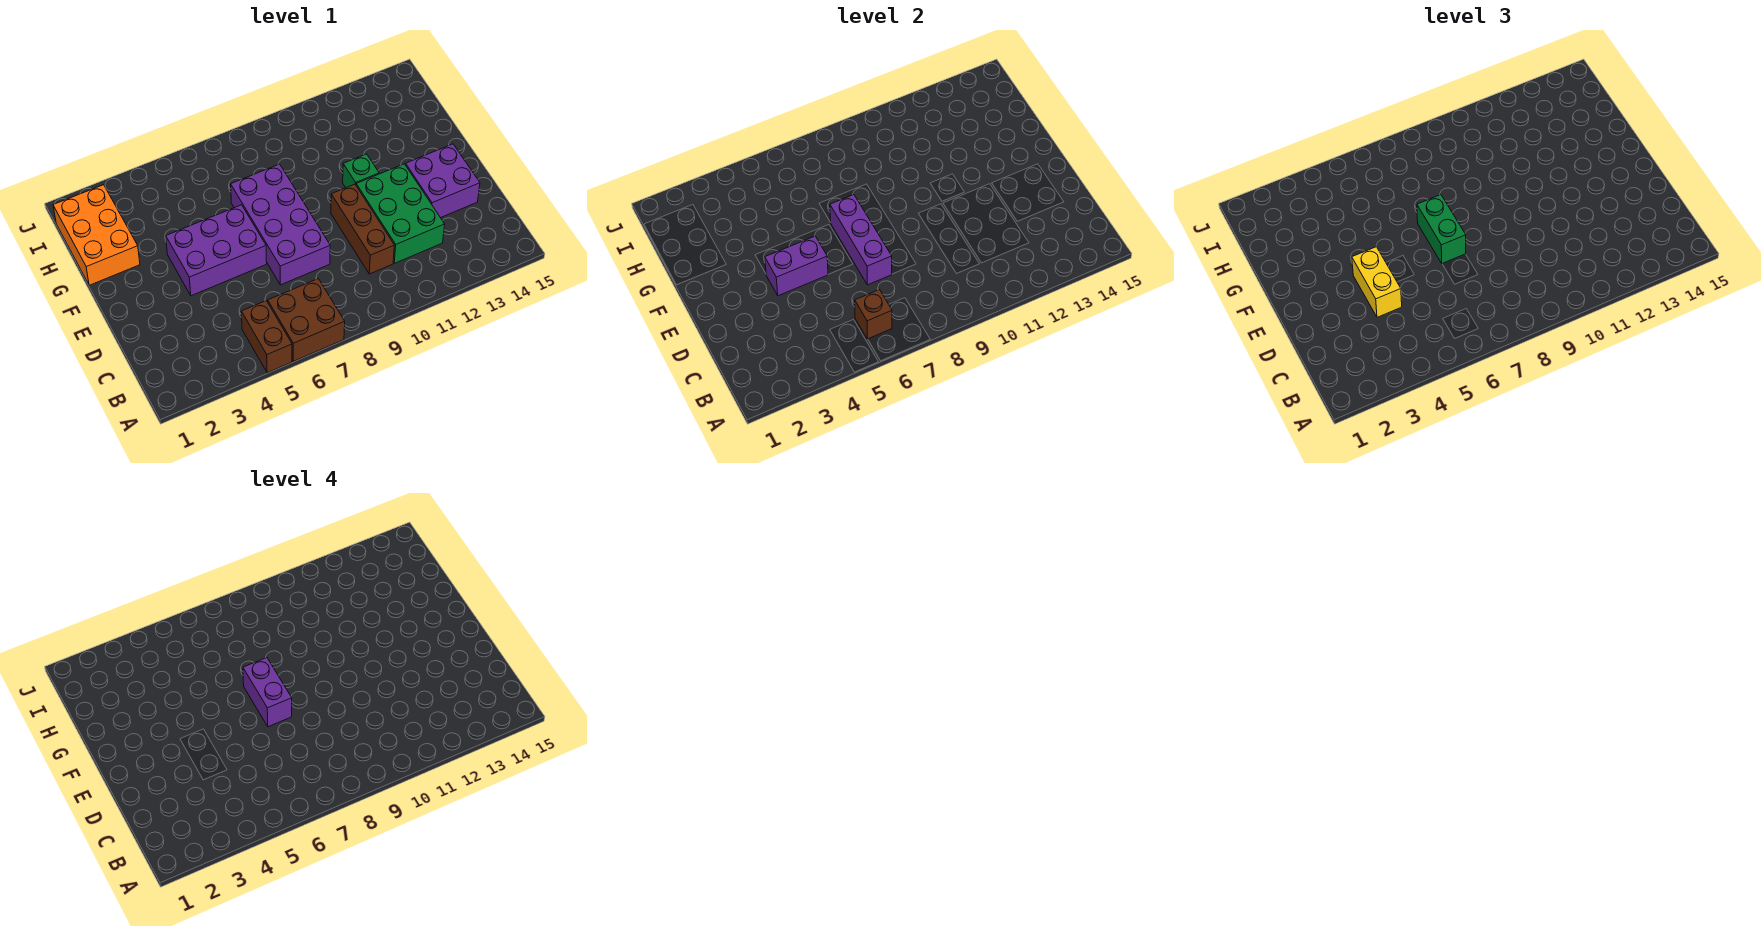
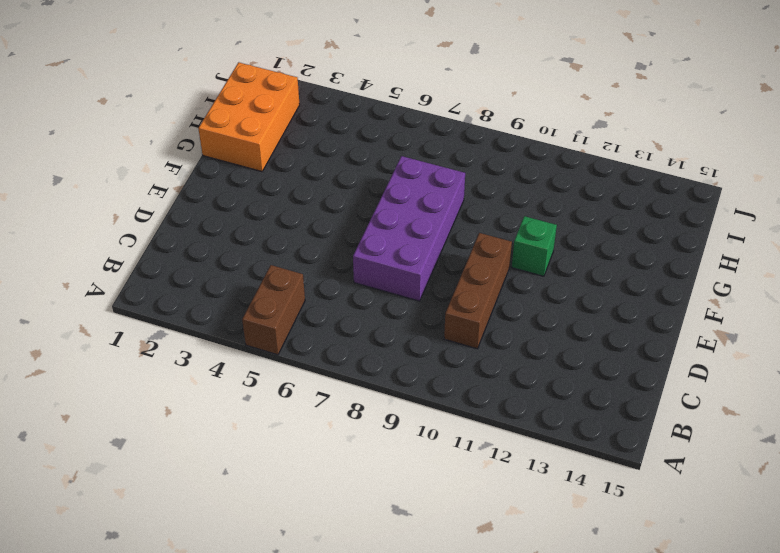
none -> brown 2x2 brick [268,279,345,361]
none -> green 2x3 brick [356,164,445,263]
none -> purple 2x2 brick [406,144,480,218]

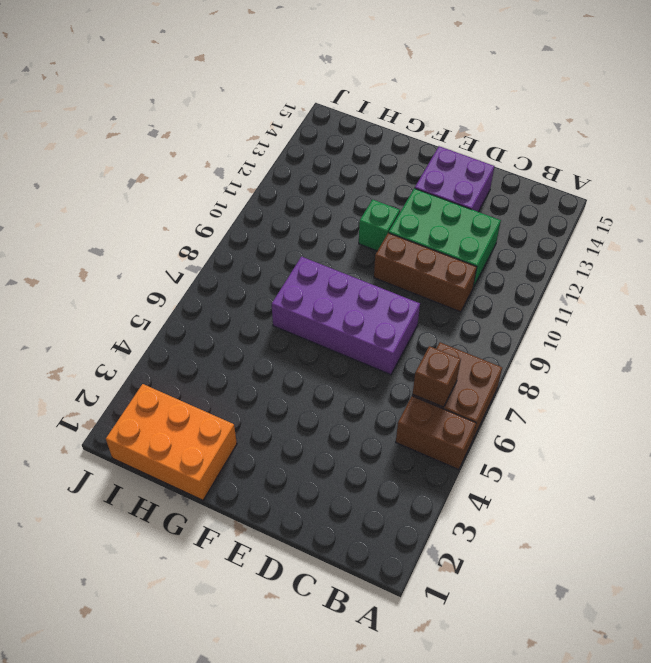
none -> purple 2x3 brick [166,205,267,296]
none -> purple 1x3 brick [830,195,892,285]
none -> purple 1x2 brick [765,236,828,296]

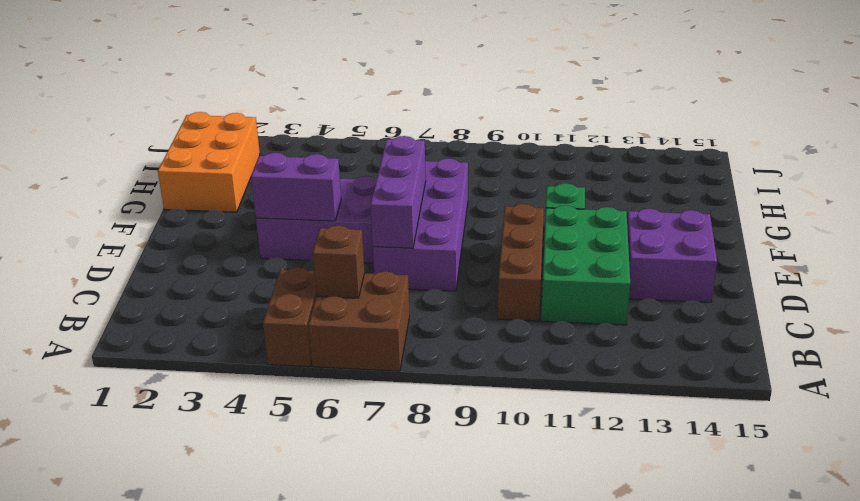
none -> yellow 1x2 brick [1352,247,1402,317]
none -> green 1x2 brick [1417,195,1466,263]
none -> purple 1x2 brick [243,658,292,727]

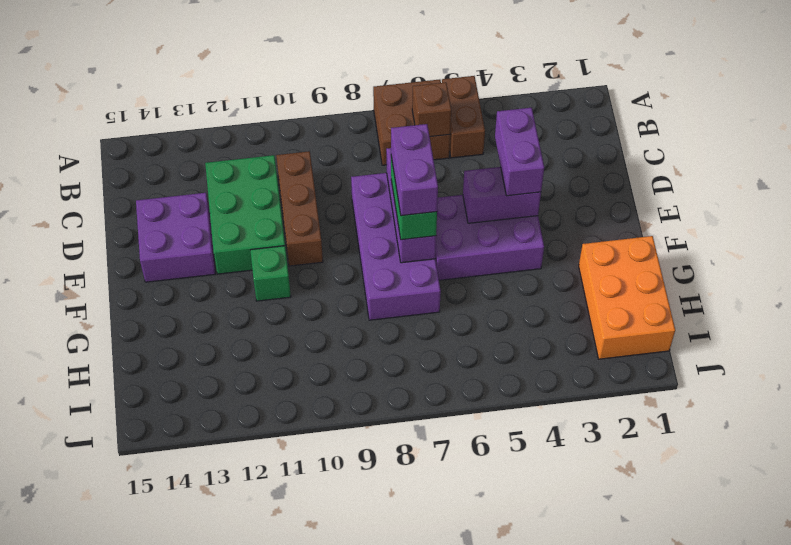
purple 1x2 brick [495,108,544,196] -> yellow 1x2 brick [1352,247,1402,317]

